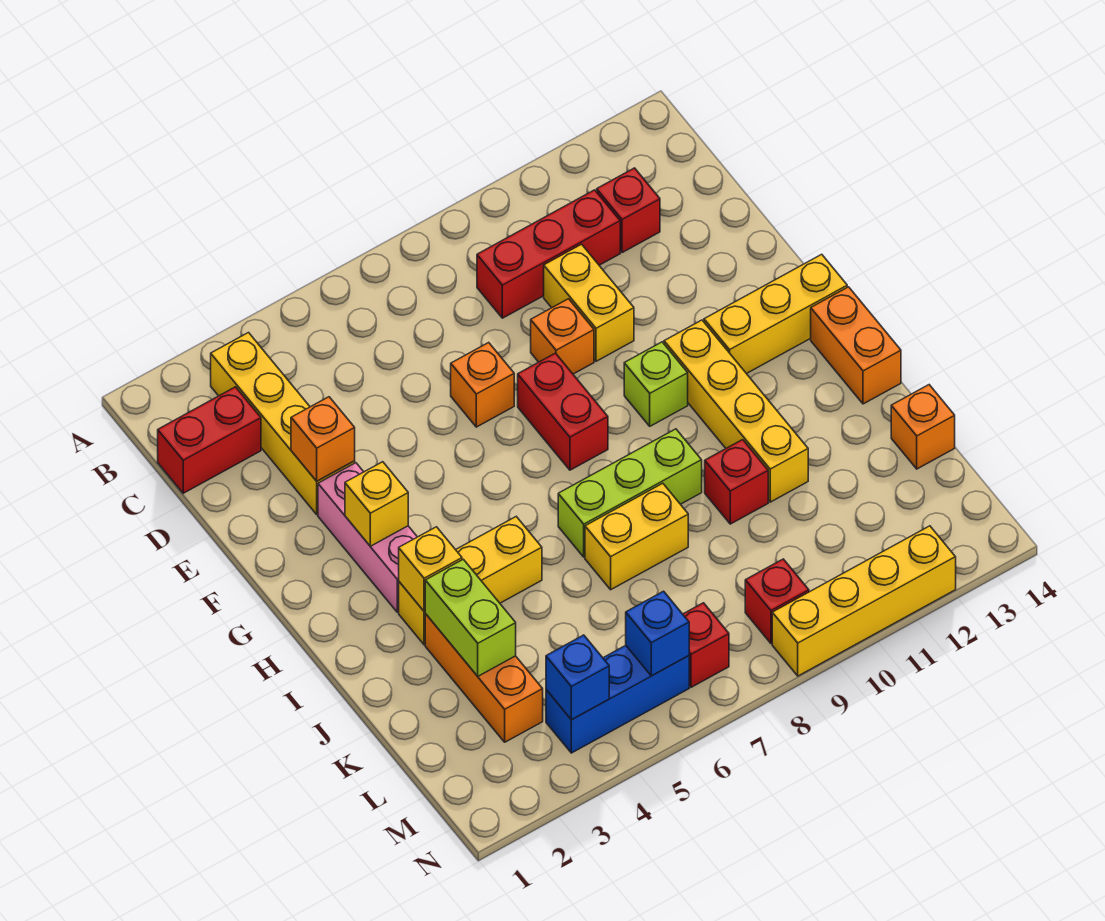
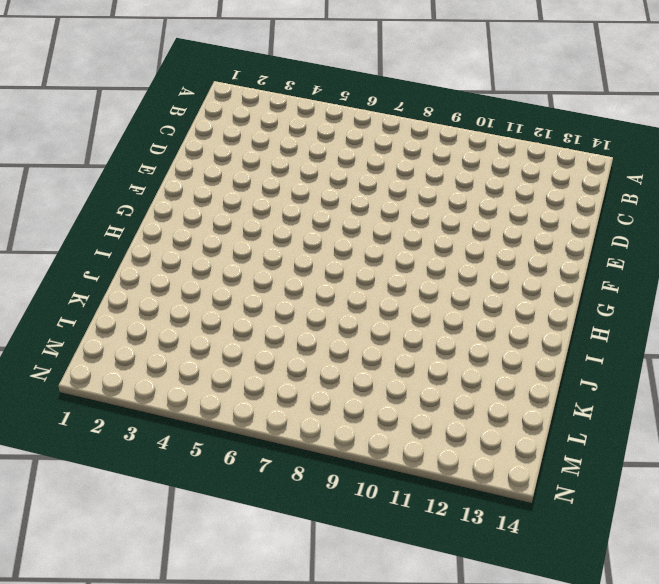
none -> yellow 1x4 brick [211,333,355,514]
none -> red 1x2 brick [158,387,261,493]
none -> red 1x3 brick [477,190,620,318]

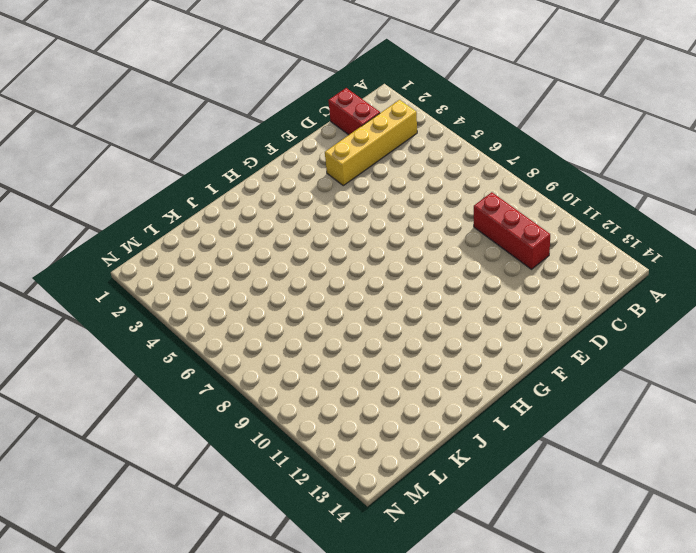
none -> red 1x1 brick [597,168,660,253]
none -> yellow 1x2 brick [544,244,634,361]
none -> orange 1x1 brick [451,343,514,427]

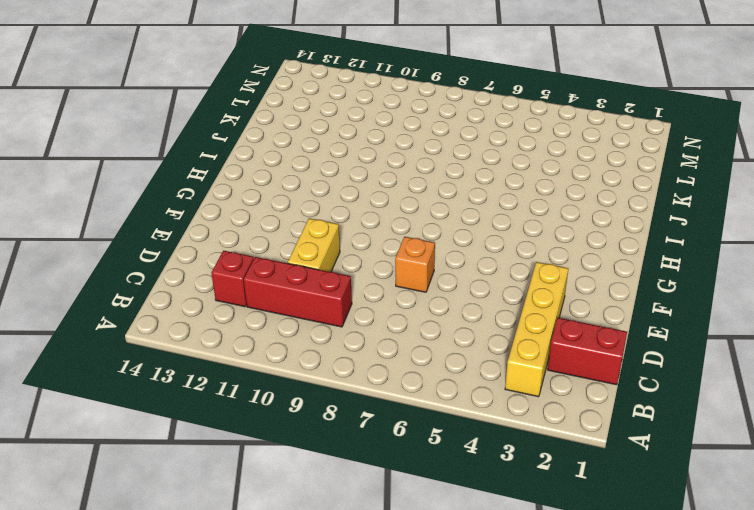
none -> orange 1x1 brick [531,299,594,374]
none -> pink 1x3 brick [318,463,417,612]
none -> red 1x2 brick [518,353,608,470]

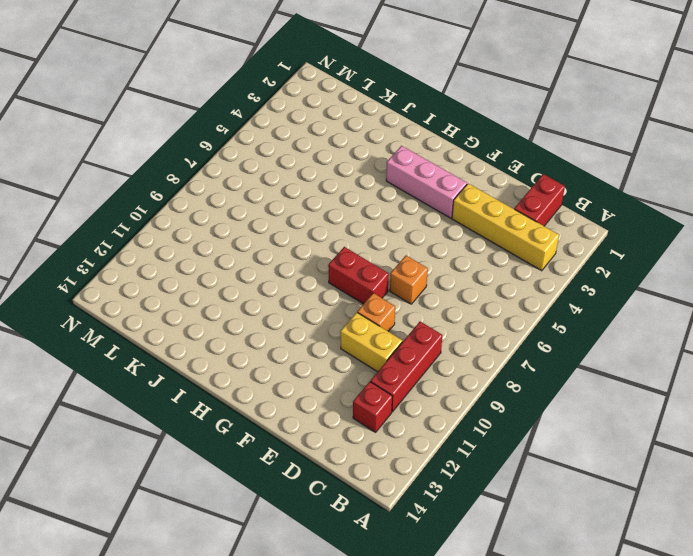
none -> lime 1x1 brick [624,342,688,426]
none -> yellow 1x4 brick [664,320,808,502]
none -> yellow 1x3 brick [704,254,847,374]

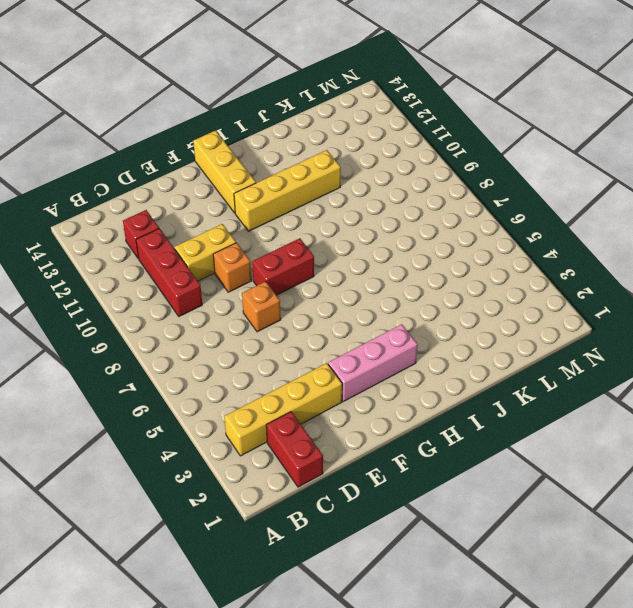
none -> lime 1x1 brick [624,342,688,426]
none -> orange 1x2 brick [811,287,901,404]
none -> yellow 1x3 brick [399,517,542,645]

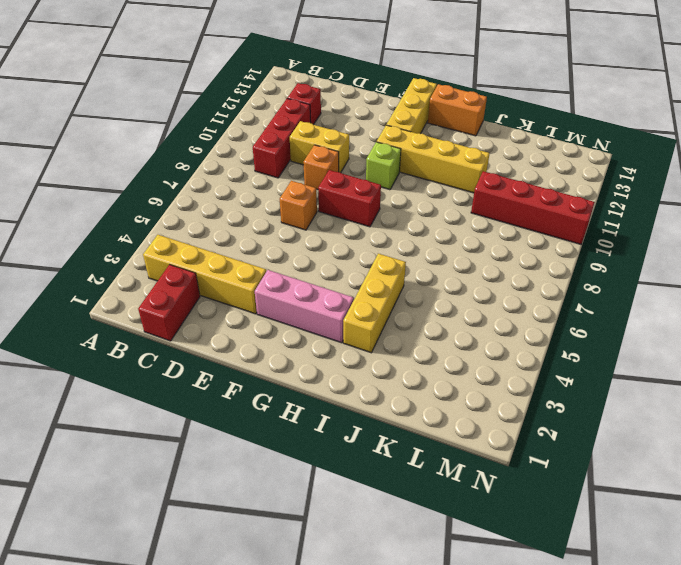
red 1x4 brick [471,171,595,244] -> yellow 1x4 brick [772,526,956,676]
none -> lime 1x3 brick [558,429,702,557]
none -> orange 1x3 brick [425,614,543,742]
none -> yellow 1x2 brick [585,483,688,590]

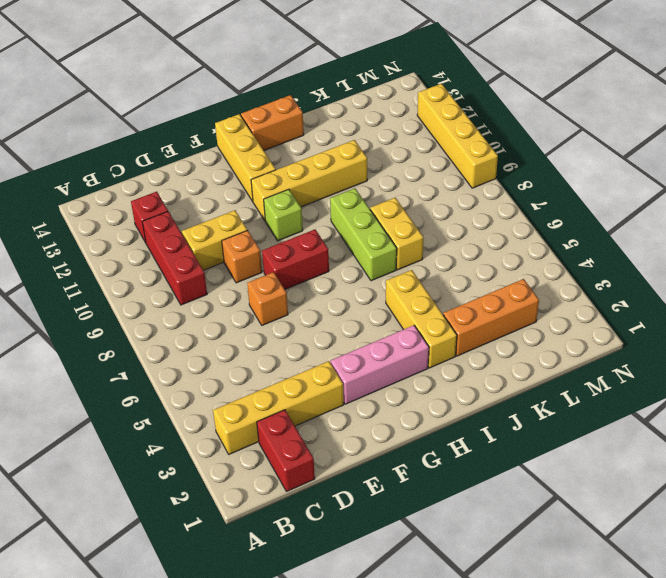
none -> red 1x1 brick [705,440,768,524]
none -> orange 1x1 brick [891,385,955,469]
none -> blue 1x3 brick [546,645,689,753]

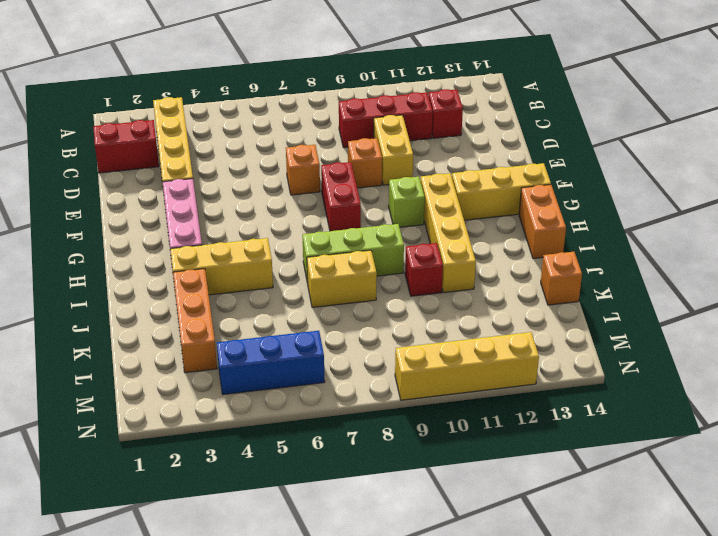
none -> red 1x1 brick [683,603,729,687]
none -> red 1x1 brick [745,559,809,643]
none -> orange 1x1 brick [291,397,355,481]

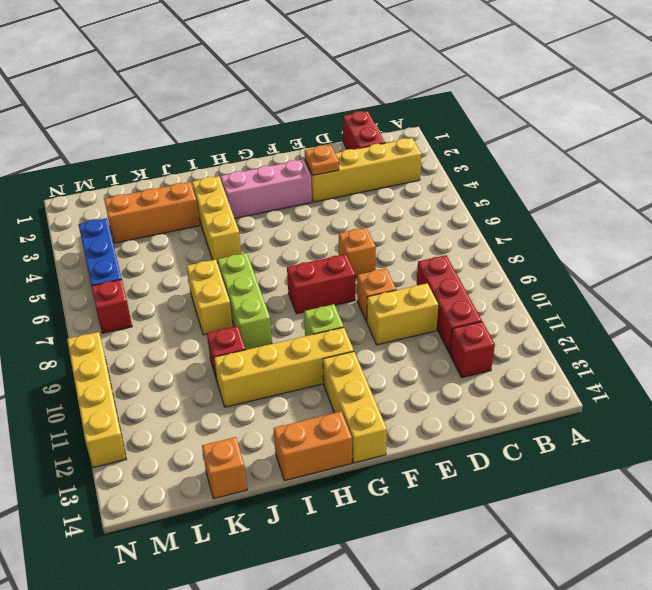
orange 1x1 plate [305,145,339,176] -> orange 1x1 brick [291,397,355,481]
none -> red 1x1 brick [745,559,809,643]
none -> yellow 1x1 brick [345,462,408,546]
none -> yellow 1x1 brick [399,527,462,612]

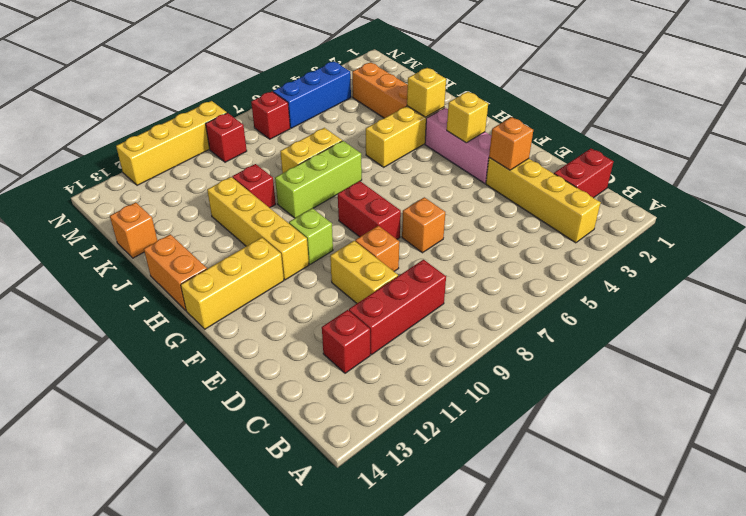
none -> lime 1x2 brick [425,559,516,676]
none -> blue 1x1 brick [546,635,609,720]
none -> blue 1x1 brick [626,591,689,676]

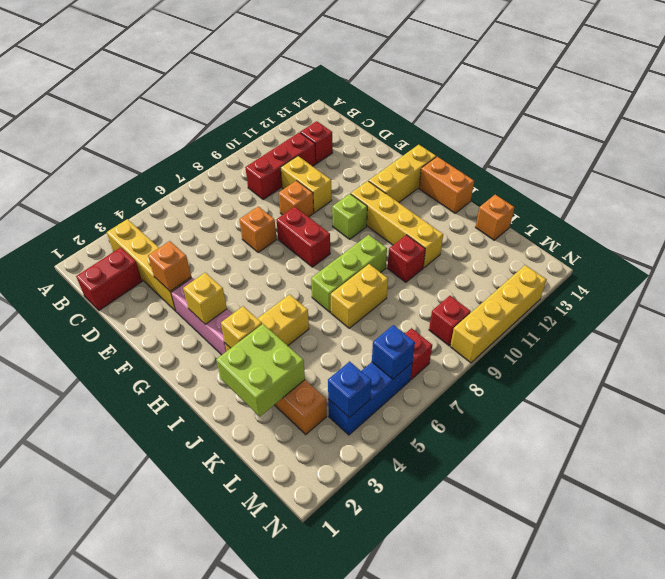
lime 2x2 brick [216,324,305,416] -> lime 1x2 brick [425,559,516,676]

